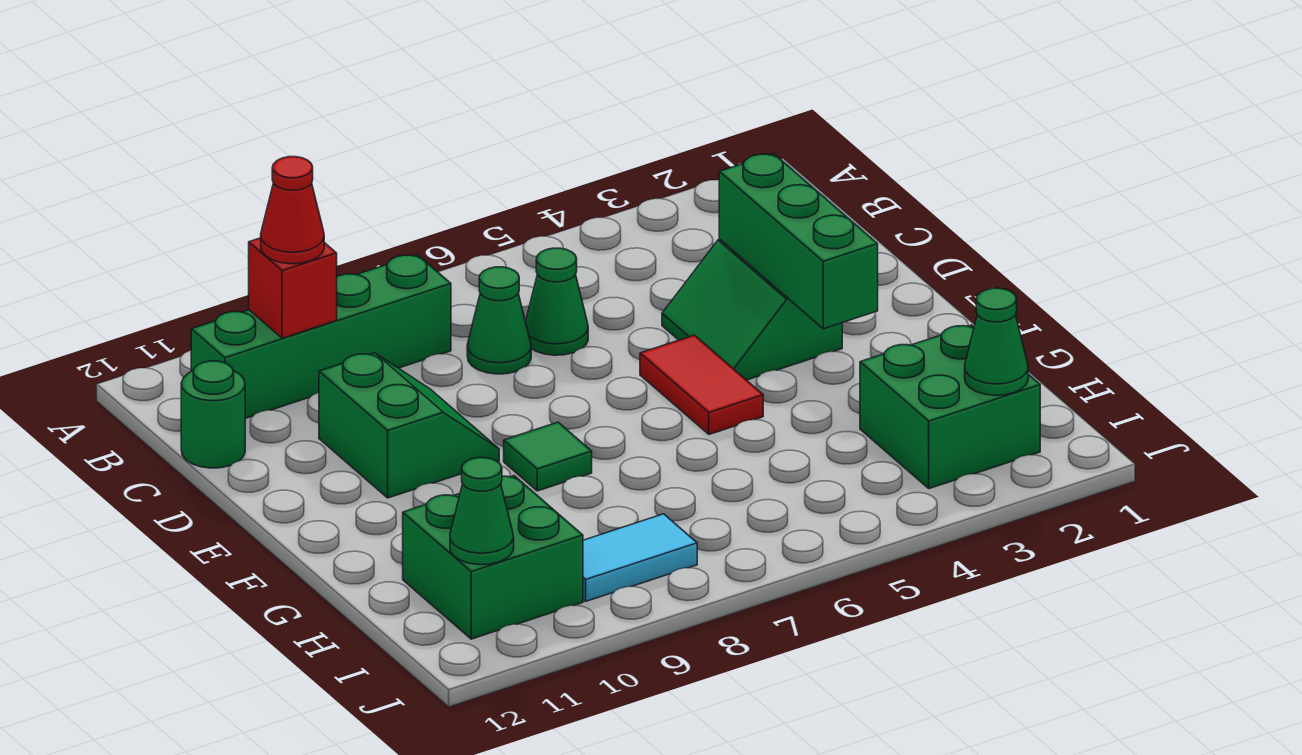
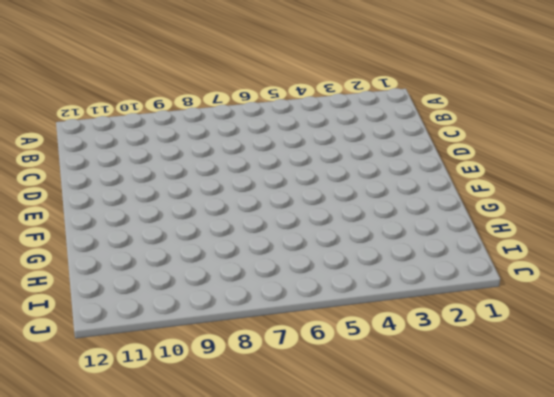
none -> green 1x4 brick [191,255,451,419]
none -> green 1x1 cone [526,248,588,355]
none -> green 1x1 cone [467,267,531,374]

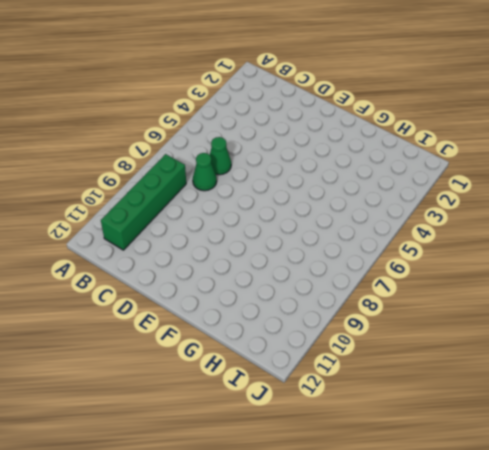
none -> green 1x1 round brick [181,361,245,468]
none -> green 2x2 slope [662,239,842,380]
none -> green 2x2 slope [319,353,499,498]

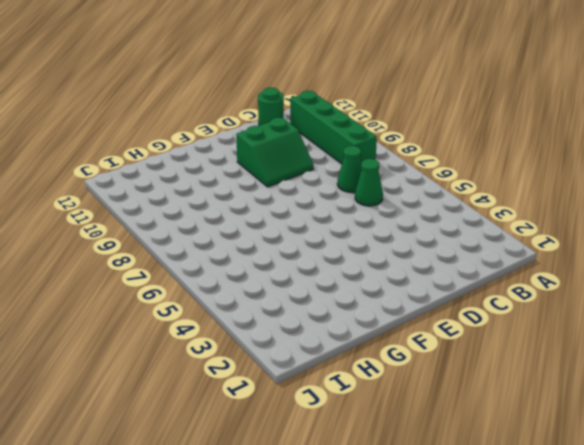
none -> green 2x2 slope [662,239,842,380]
none -> red 1x2 tile [640,335,763,434]
none -> green 1x1 tile [504,422,592,491]

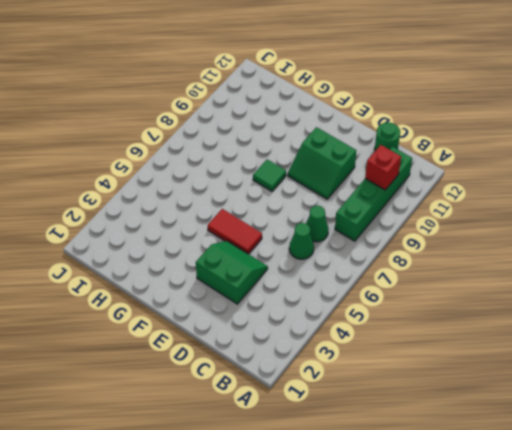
none -> green 2x2 brick [860,325,1040,489]
none -> green 2x2 brick [403,476,583,639]
none -> cyan 1x2 tile [583,514,697,601]

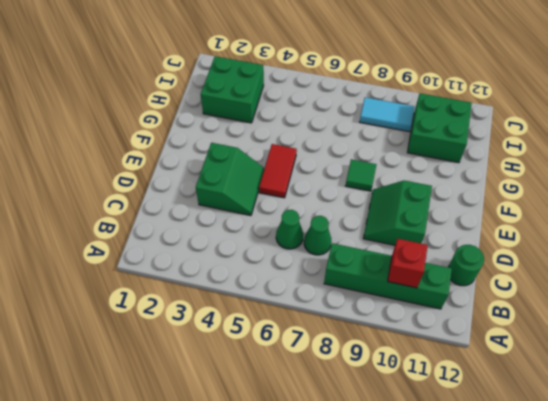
none -> green 1x3 brick [719,153,878,329]
none -> green 1x1 cone [965,288,1028,395]
none -> green 1x1 cone [450,458,514,565]

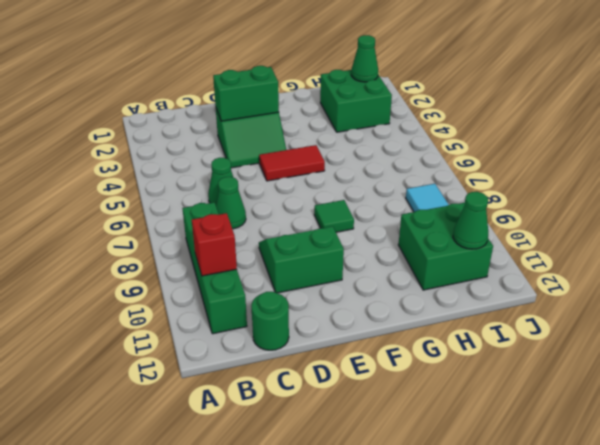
green 1x2 brick [213,66,279,121] -> green 1x3 brick [719,153,878,329]
none -> red 1x1 cone [261,157,324,264]

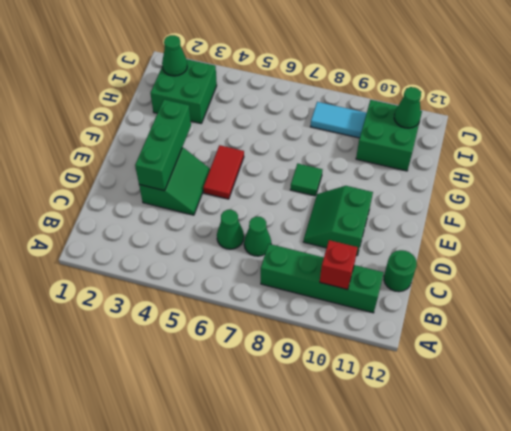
none -> red 1x1 cone [261,157,324,264]

